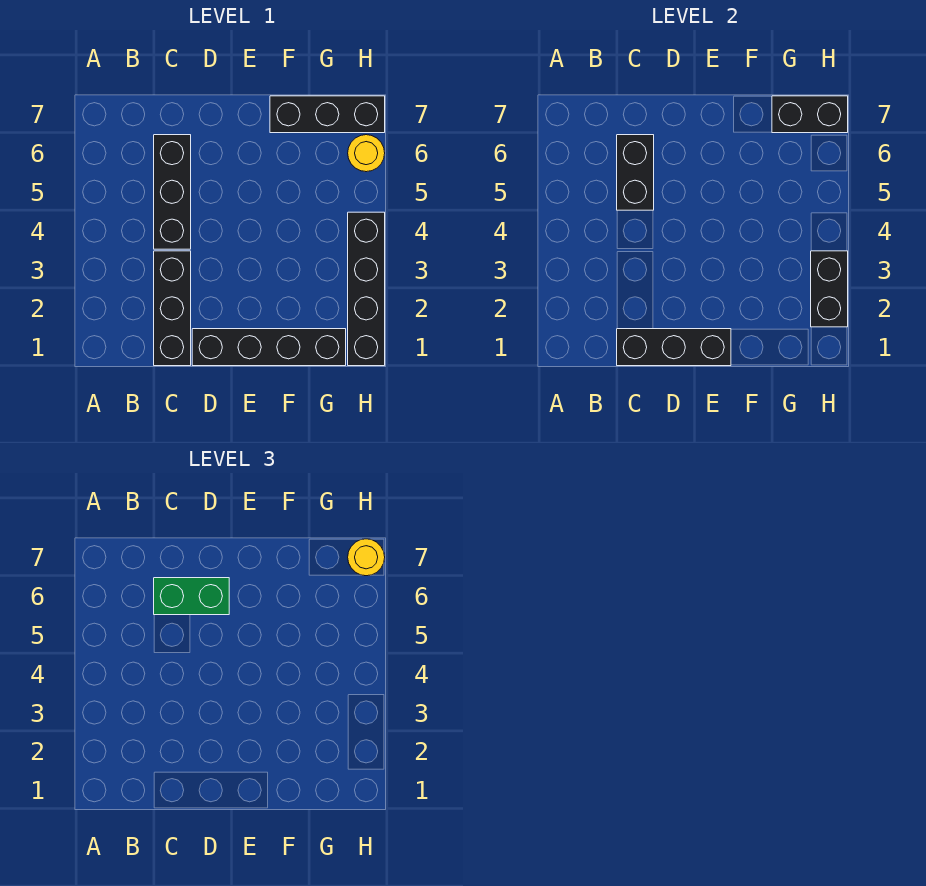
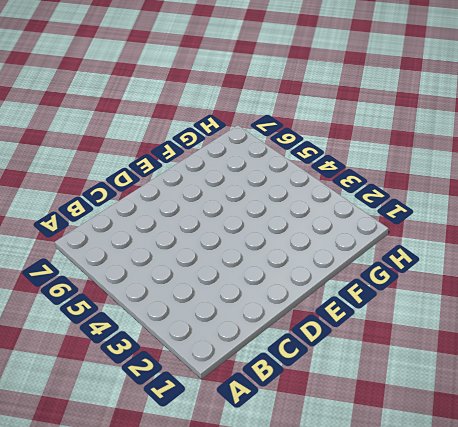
none -> black 1x3 brick [154,251,191,366]
none -> black 1x3 brick [154,135,191,249]
none -> black 1x4 brick [192,329,346,366]

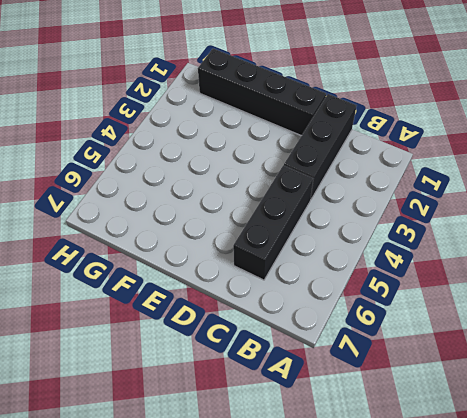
none -> black 1x3 brick [270,96,385,133]
none -> black 1x4 brick [348,212,385,366]
none -> yellow 1x1 round brick [348,135,385,172]

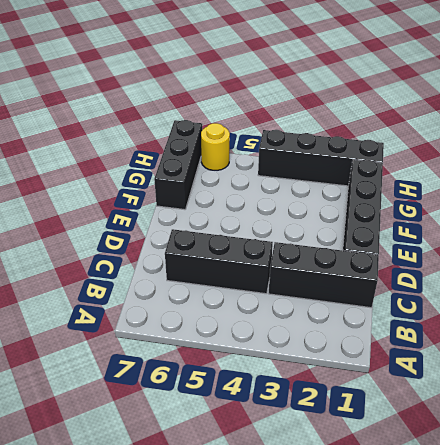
none -> black 1x3 brick [617,329,731,366]
none -> black 1x2 brick [617,135,654,210]
none -> black 1x2 brick [772,96,848,133]

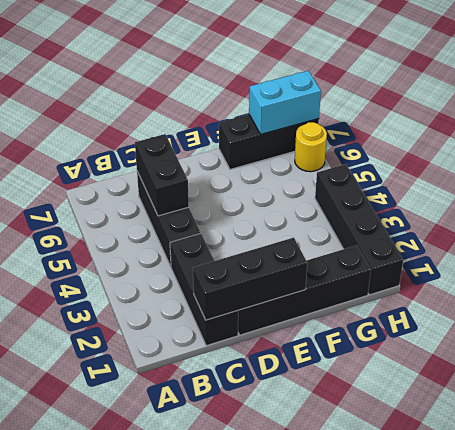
cyan 1x2 brick [249,71,321,134] -> black 1x2 brick [772,96,848,133]
none -> black 1x2 brick [811,251,848,327]
none -> green 1x2 brick [154,578,229,615]
none -> yellow 1x1 round brick [348,539,385,576]

